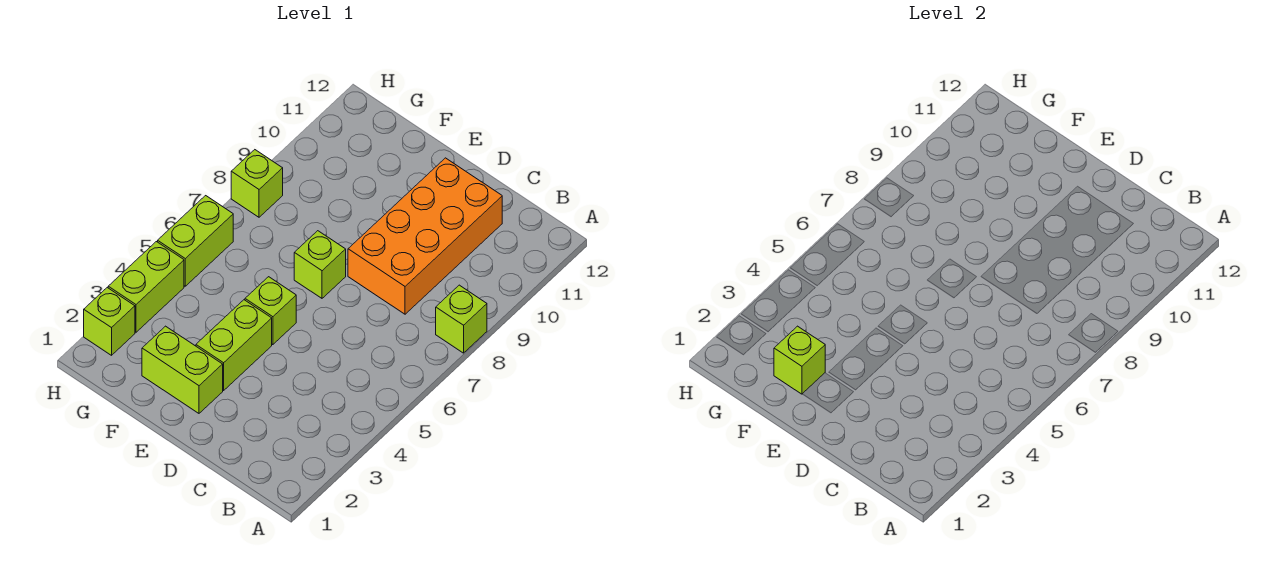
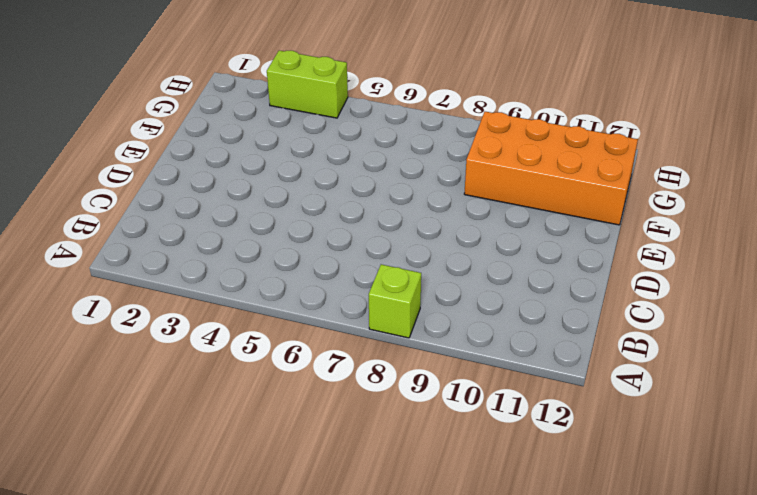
orange 2x4 brick [464,112,638,225] -> orange 2x4 brick moved to [348,158,502,314]
none -> lime 1x2 brick [142,326,223,413]
none -> lime 1x2 brick [196,300,272,390]

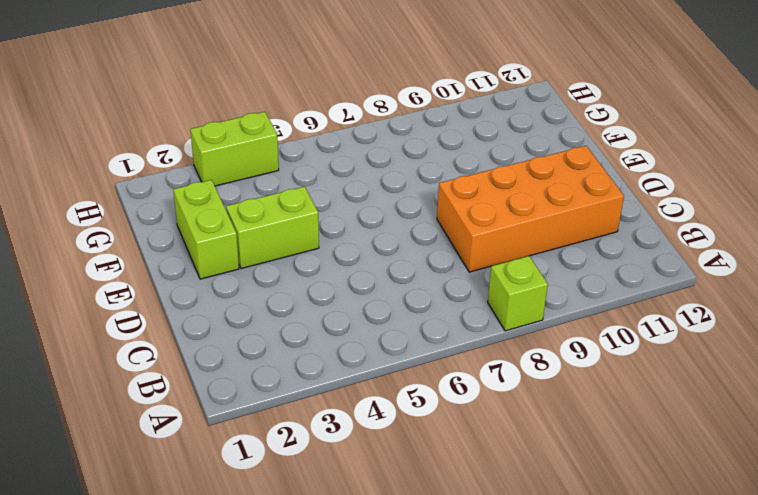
none -> lime 1x1 brick [245,277,296,345]
none -> lime 1x1 brick [294,231,346,298]

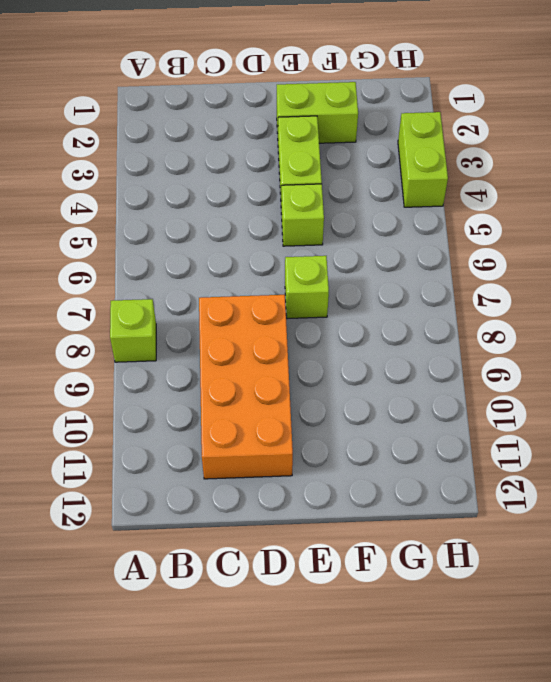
none -> lime 1x1 brick [84,288,135,355]
none -> lime 1x2 brick [158,196,233,286]

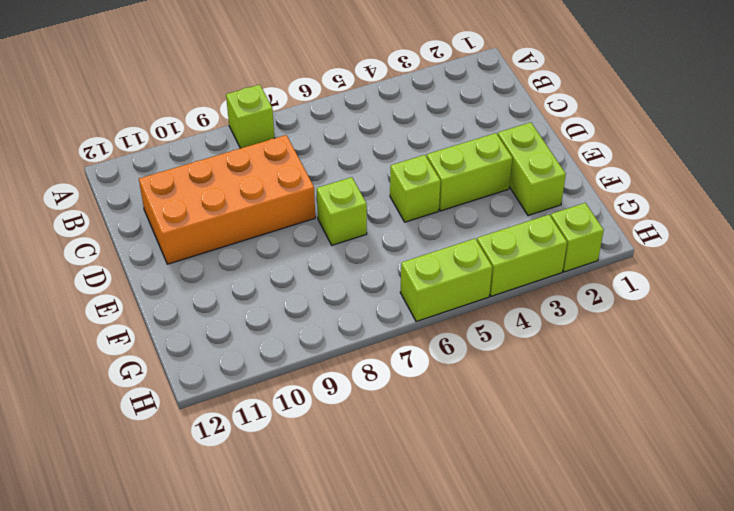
none -> lime 1x1 brick [231,150,283,217]
none -> lime 1x1 brick [774,326,825,394]

